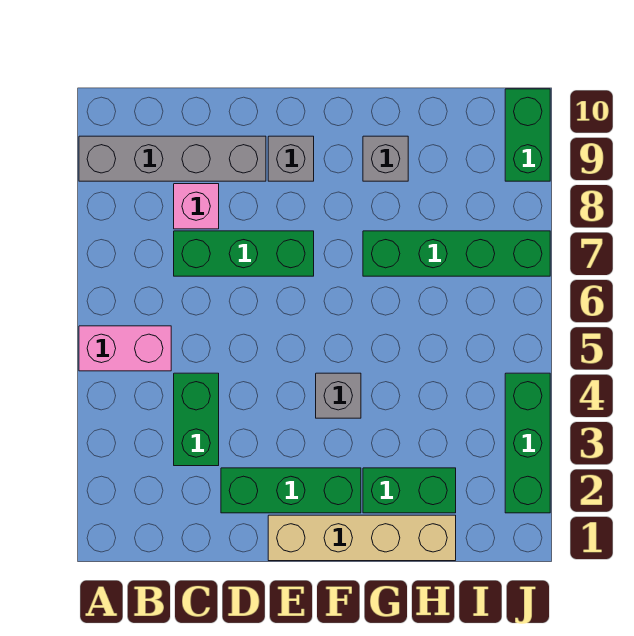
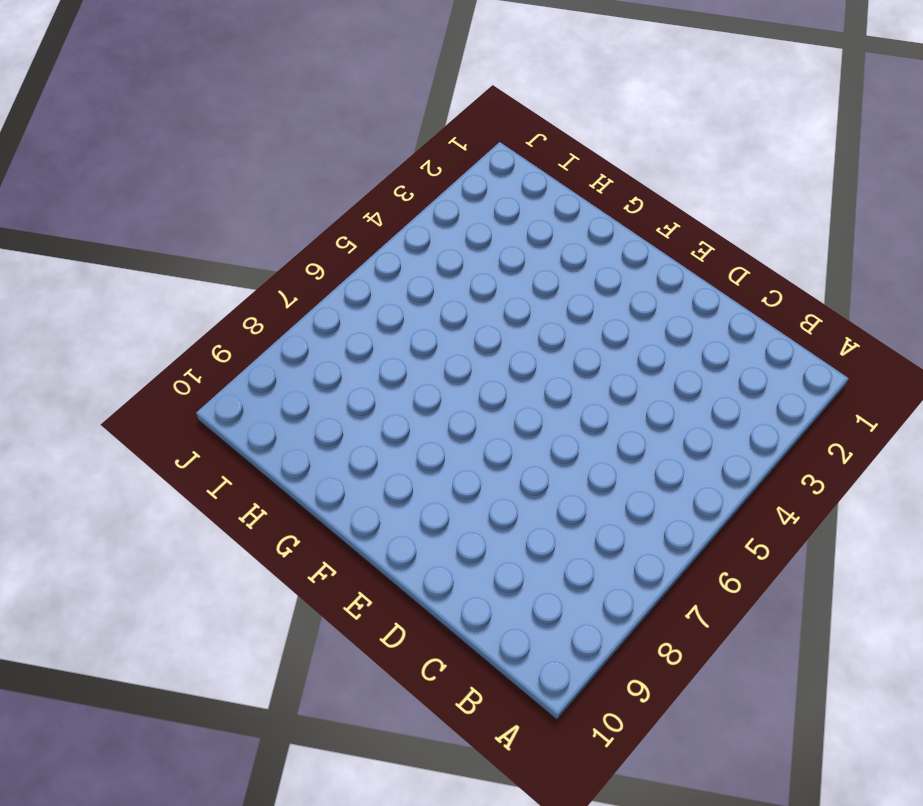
none -> pink 1x2 brick [79,326,171,371]
none -> grey 1x4 brick [79,136,266,181]
none -> green 1x2 brick [174,373,219,466]

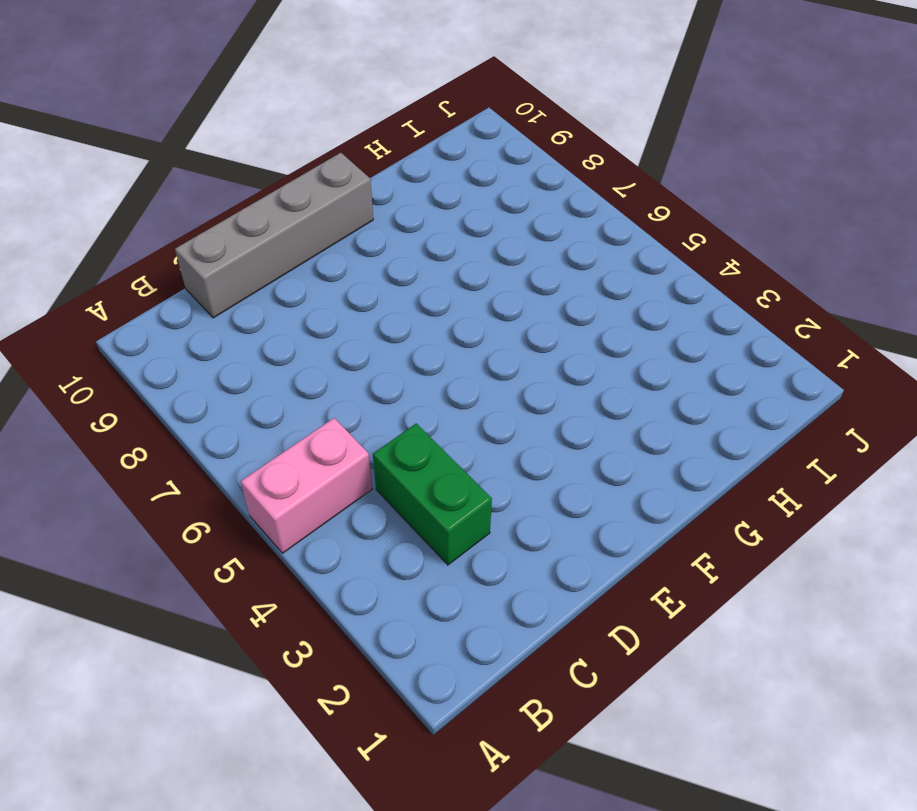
grey 1x4 brick [175,153,373,318] -> grey 1x4 brick moved to [79,136,266,181]
none -> green 1x3 brick [174,231,314,276]
none -> pink 1x1 brick [174,184,219,229]
none -> green 1x3 brick [221,468,361,513]

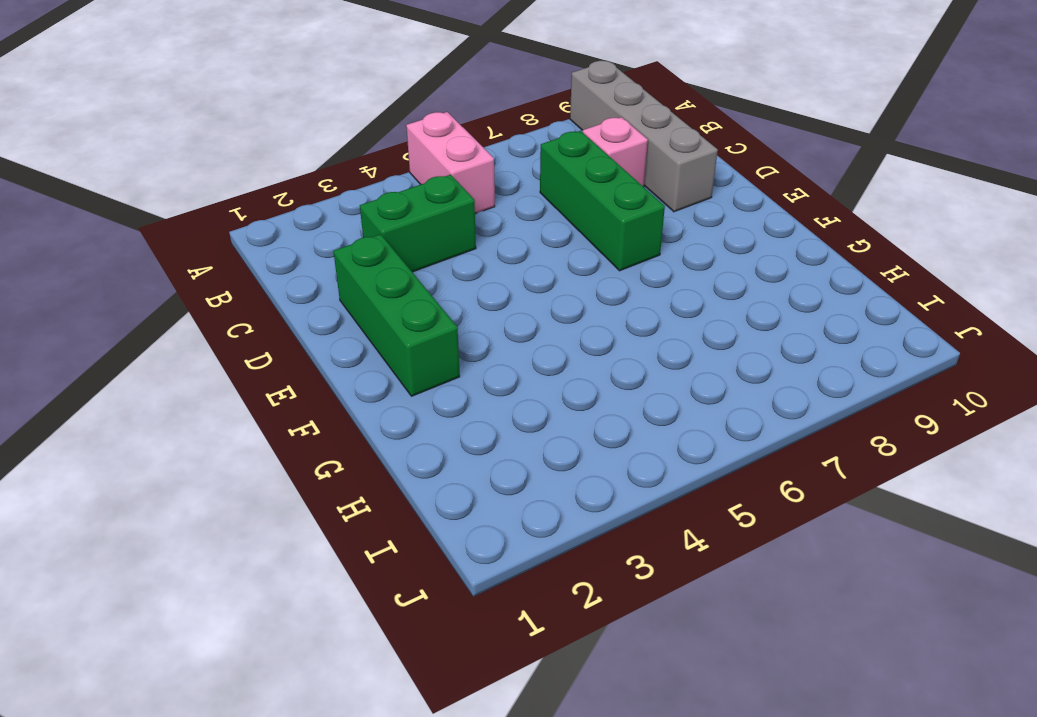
none -> tan 1x4 brick [268,515,456,561]
none -> grey 1x1 brick [268,136,314,181]
none -> grey 1x1 brick [316,373,361,418]

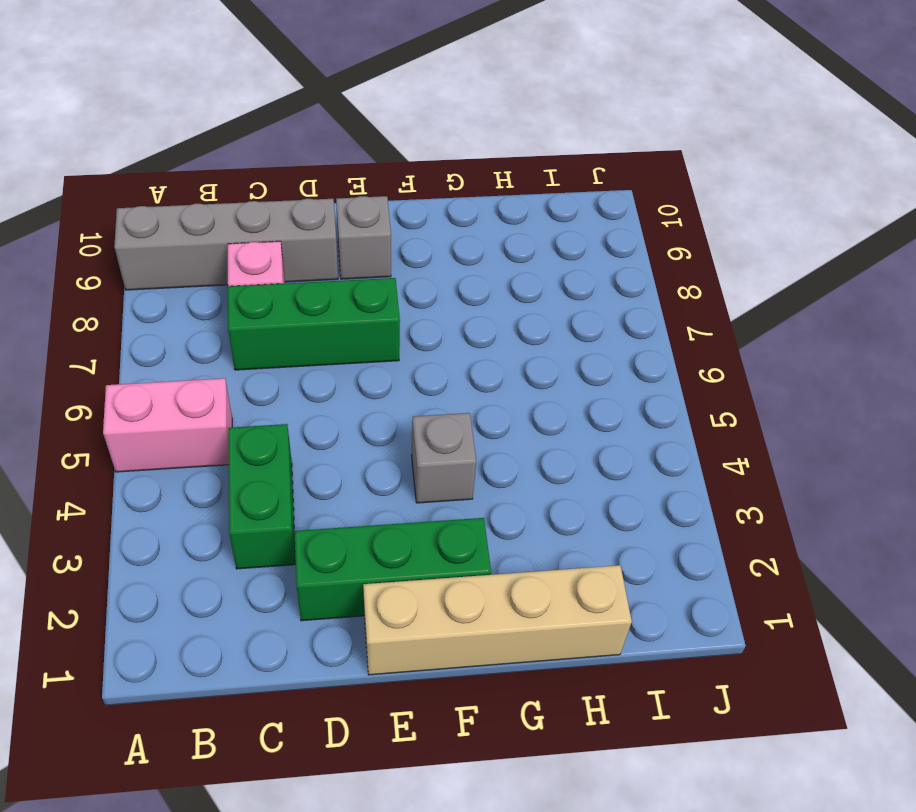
none -> green 1x2 brick [363,468,456,513]
none -> green 1x4 brick [363,231,550,276]
none -> grey 1x1 brick [363,136,408,181]

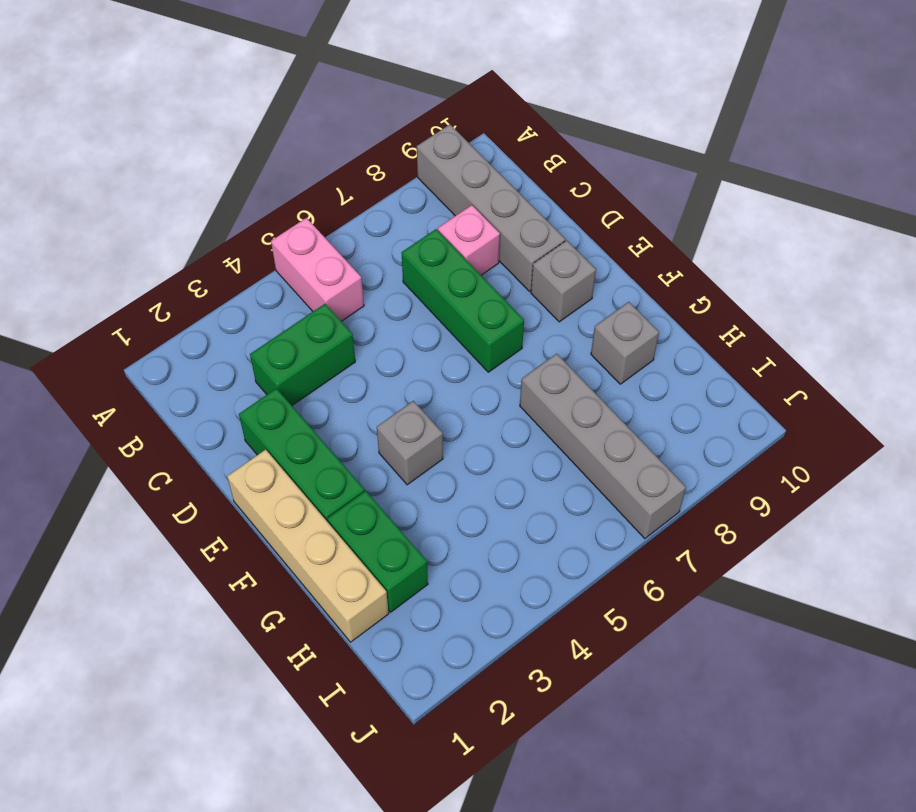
grey 1x4 brick [520,354,686,539] -> green 1x4 brick [363,231,550,276]
none -> green 1x3 brick [505,373,550,513]
none -> green 1x2 brick [505,89,550,181]

